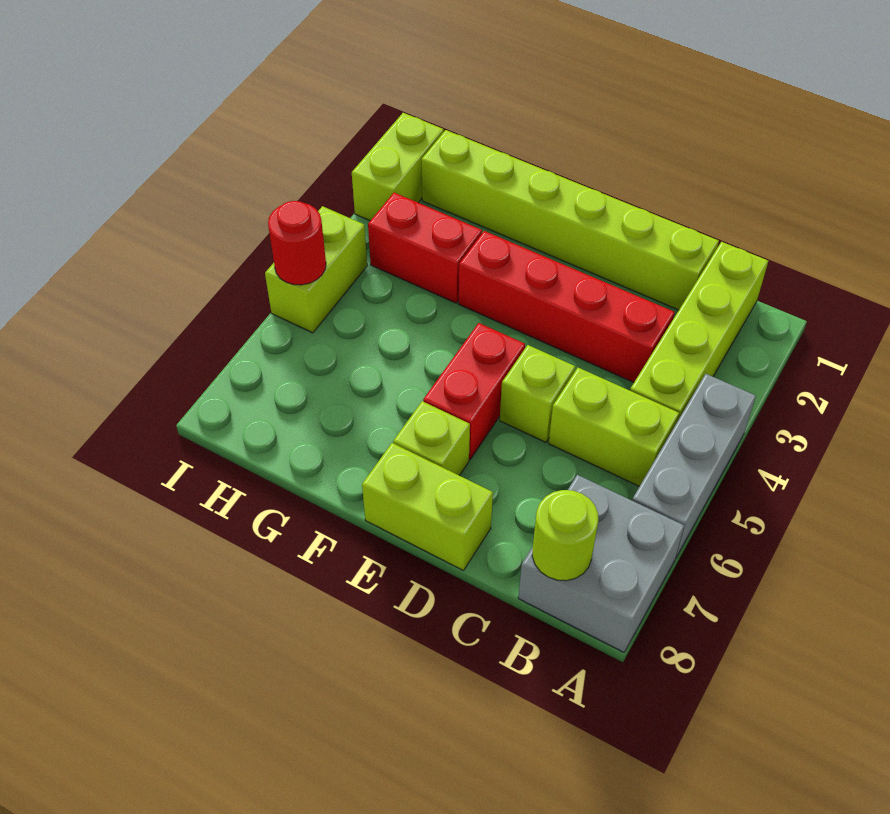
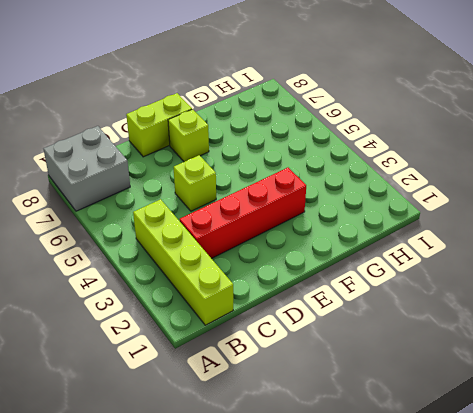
none -> grey 1x3 brick [632,374,756,559]
none -> lime 1x2 brick [549,368,679,486]
none -> lime 1x6 brick [421,130,719,310]

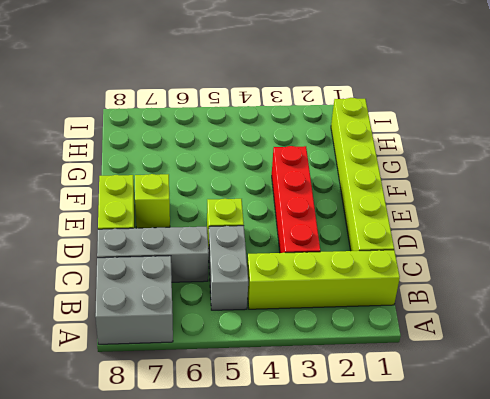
grey 1x2 brick [208,226,248,310] -> lime 1x2 brick [549,368,679,486]
grey 1x3 brick [97,227,209,282] -> grey 1x3 brick moved to [632,374,756,559]
none -> red 1x2 brick [423,323,525,459]
none -> red 1x2 brick [368,193,482,303]
none -> lime 1x2 brick [352,113,444,221]

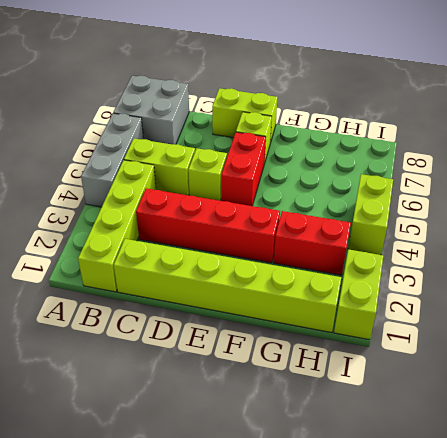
none -> lime 1x1 round brick [532,490,598,581]
none -> red 1x1 round brick [268,201,326,285]

